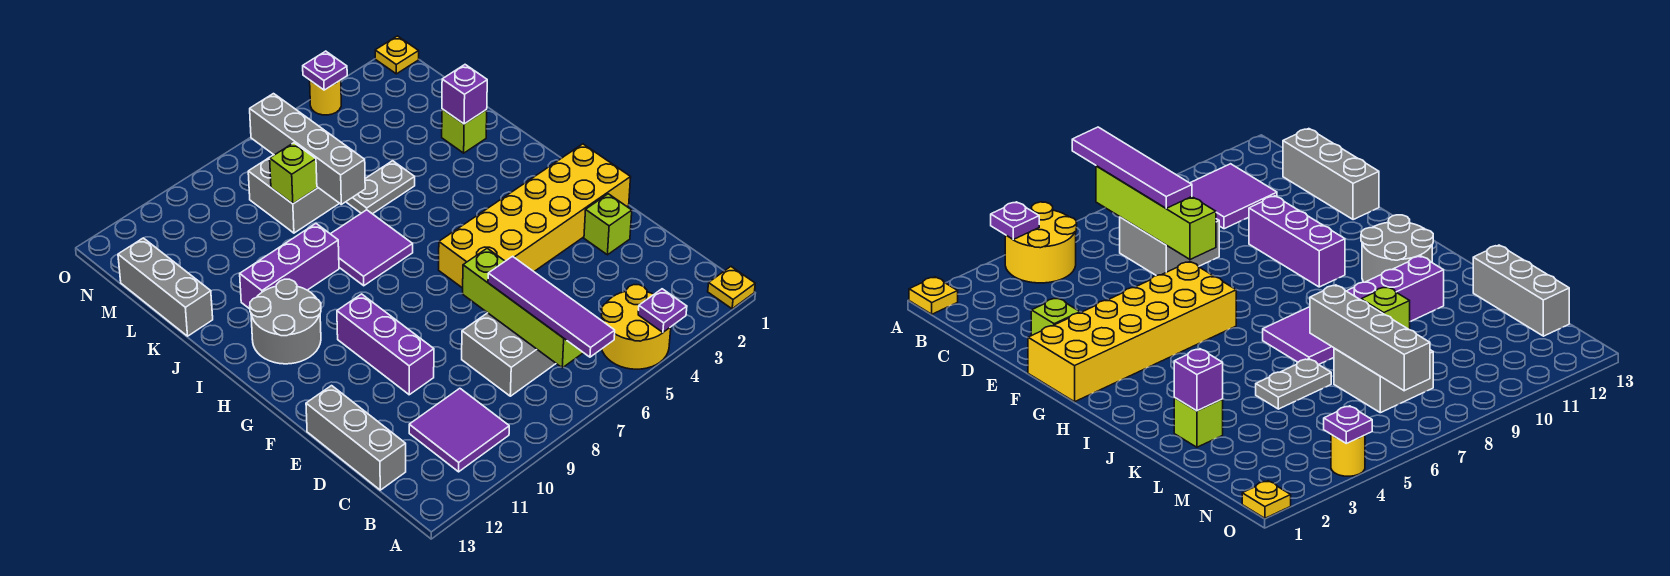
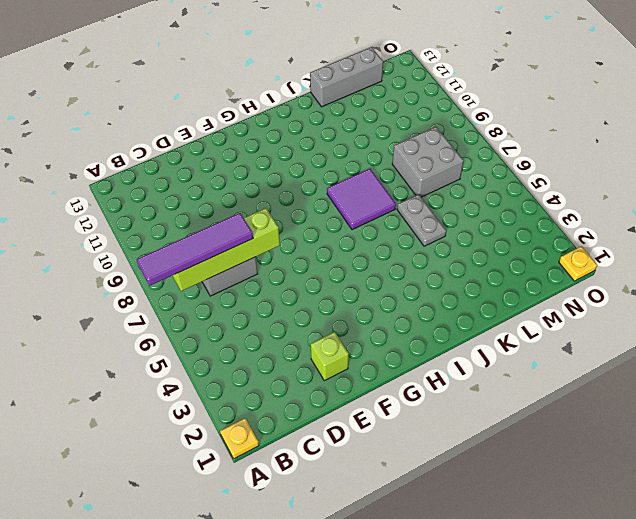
none -> yellow 2x2 round brick [601,285,671,369]
none -> purple 2x2 tile [409,388,509,472]
none -> grey 1x3 brick [306,386,406,490]

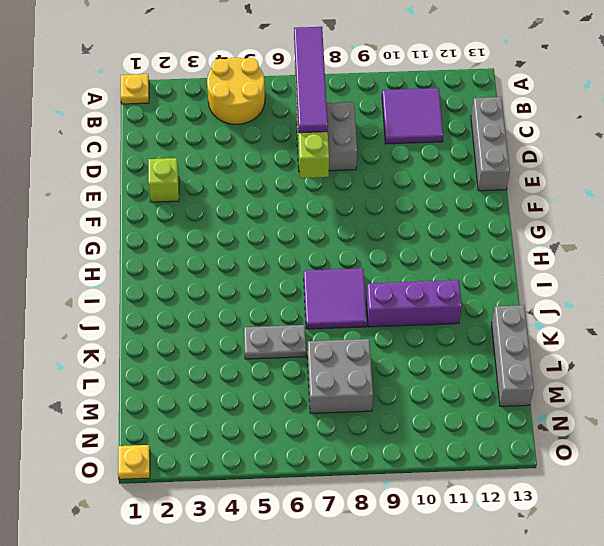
none -> purple 1x3 brick [337,294,434,395]
none -> yellow 2x6 brick [439,144,631,288]
none -> grey 2x2 round brick [250,279,321,364]

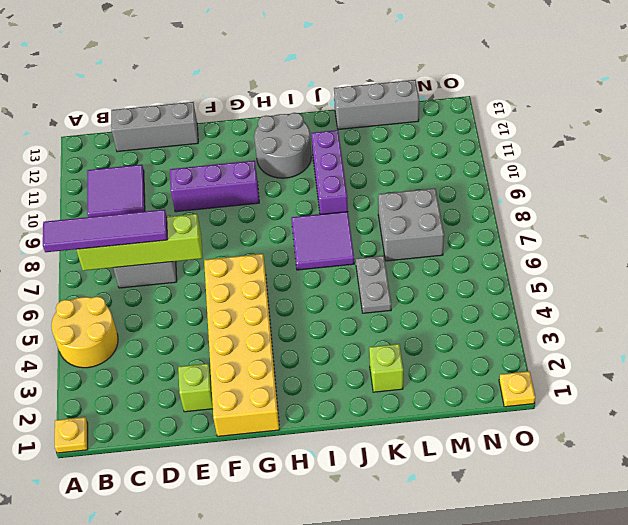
none -> yellow 1x1 round brick [310,80,341,115]
none -> purple 1x1 plate [638,289,687,332]
none -> purple 1x1 brick [442,65,487,124]

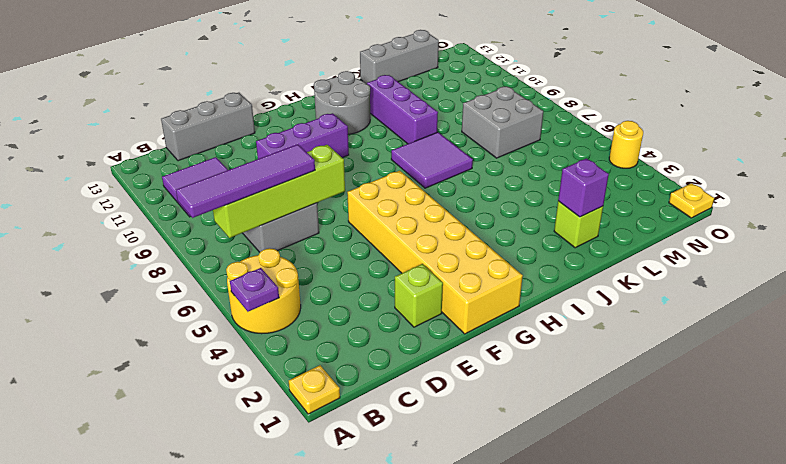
none -> grey 1x2 plate [346,161,415,214]
none -> grey 1x4 brick [250,94,365,204]
none -> lime 1x1 brick [270,143,317,204]

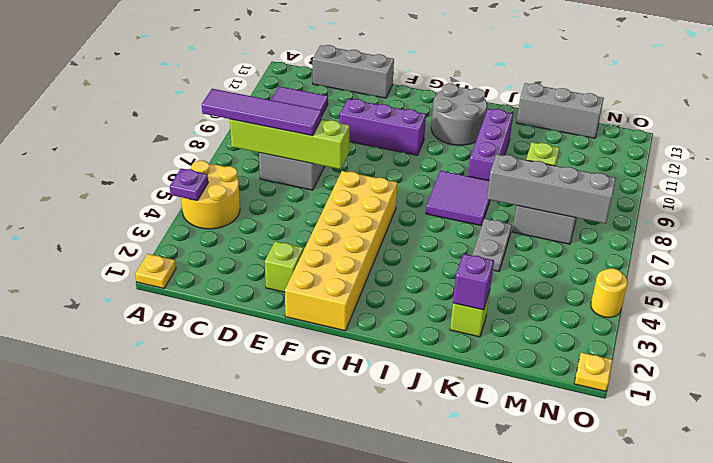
none -> purple 1x1 plate [303,51,347,90]

